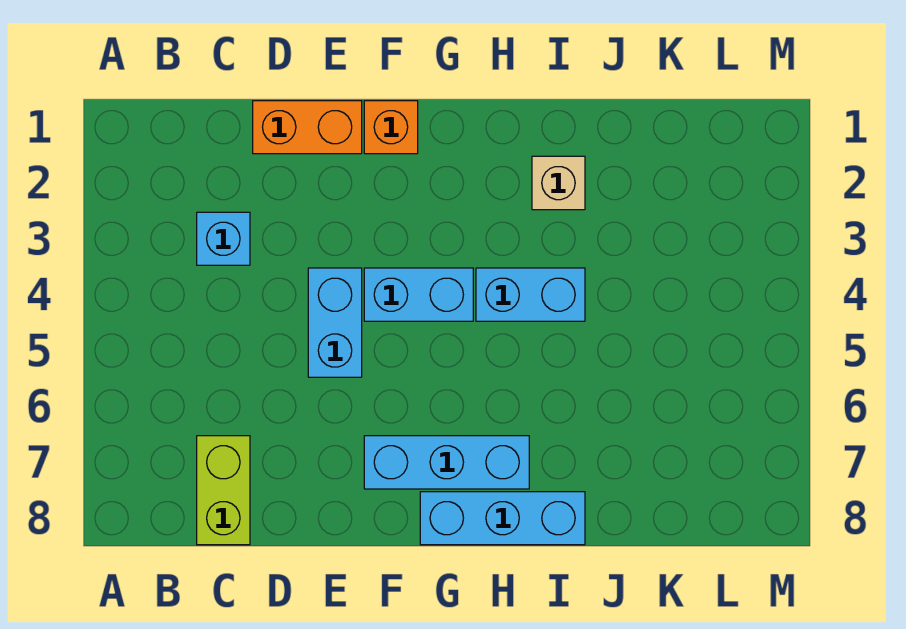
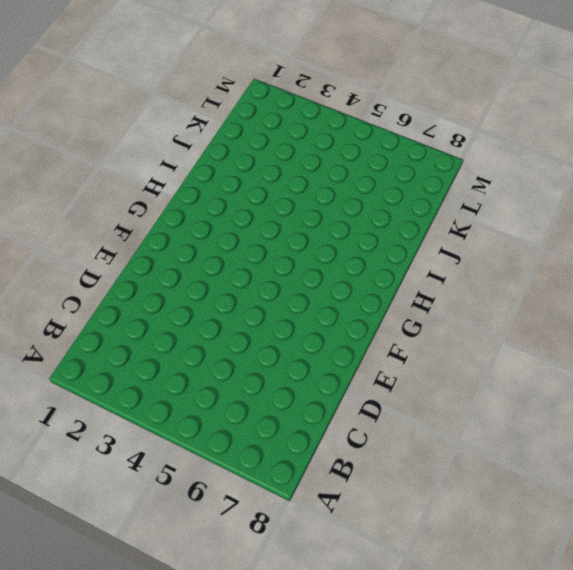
none -> cyan 1x1 brick [197,212,250,265]
none -> lime 1x2 brick [197,436,250,545]

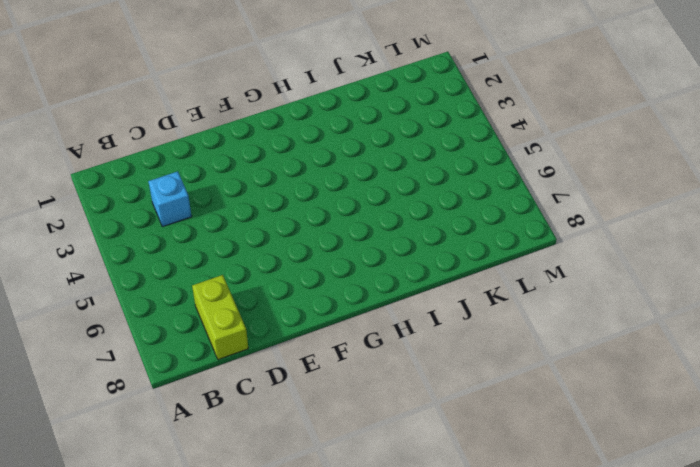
none -> orange 1x2 brick [253,101,362,154]
none -> cyan 1x2 brick [308,268,362,377]

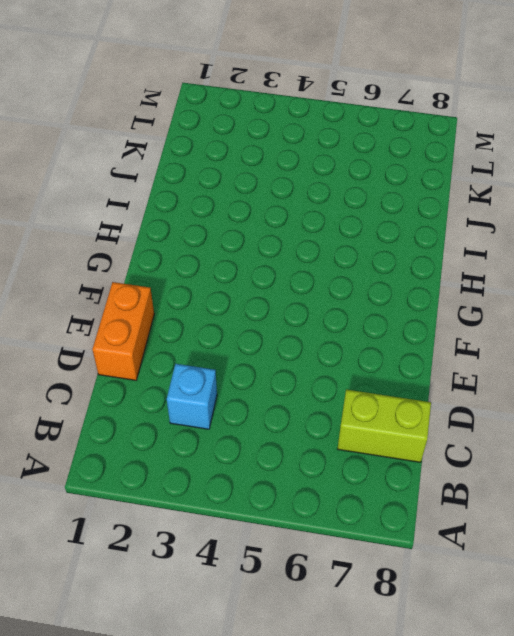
none -> cyan 1x2 brick [308,268,362,377]
none -> orange 1x1 brick [364,101,418,154]

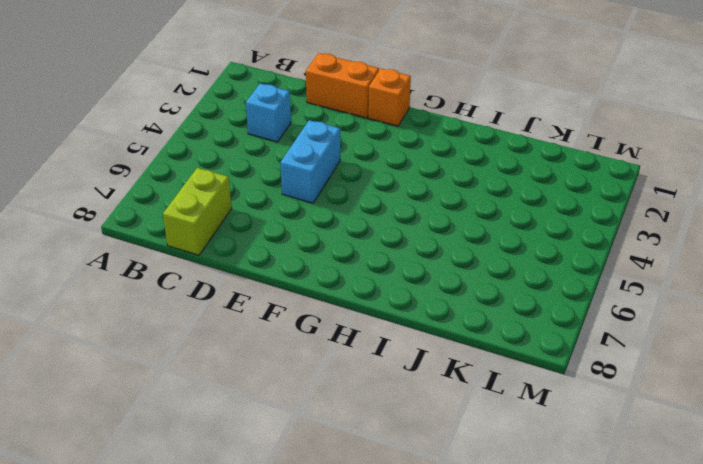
none -> cyan 1x2 brick [364,268,473,321]
none -> cyan 1x3 brick [364,436,529,489]

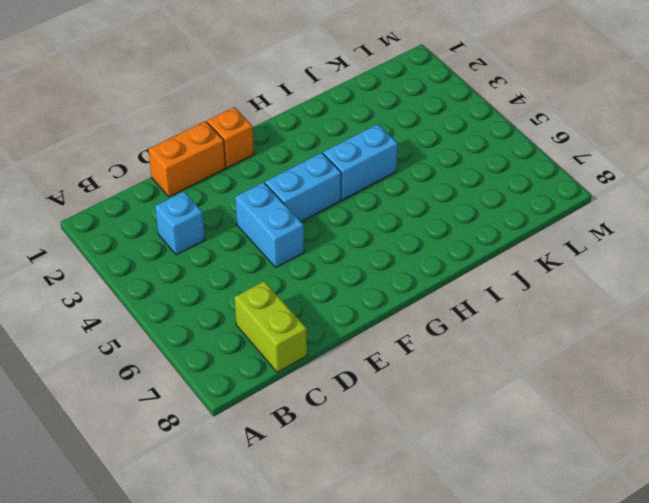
none -> cyan 1x3 brick [364,436,529,489]
none -> cyan 1x3 brick [420,492,585,545]

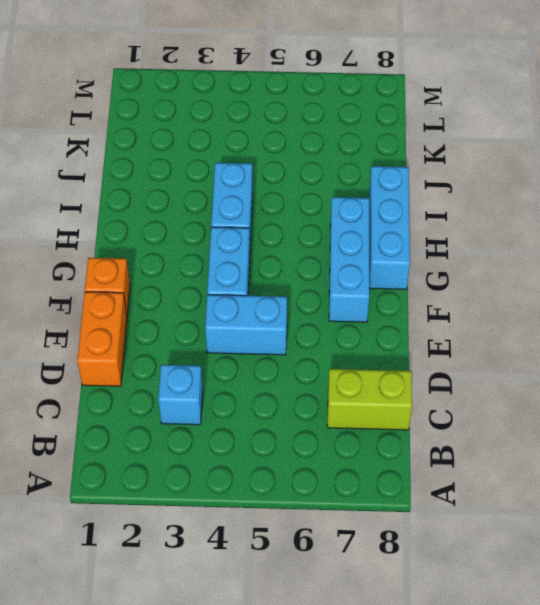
none -> tan 1x1 brick [532,156,585,210]

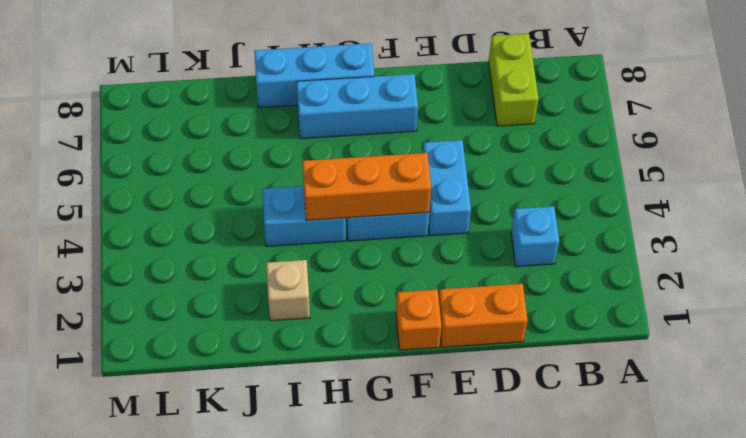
orange 1x3 brick [302,153,431,220] -> none

